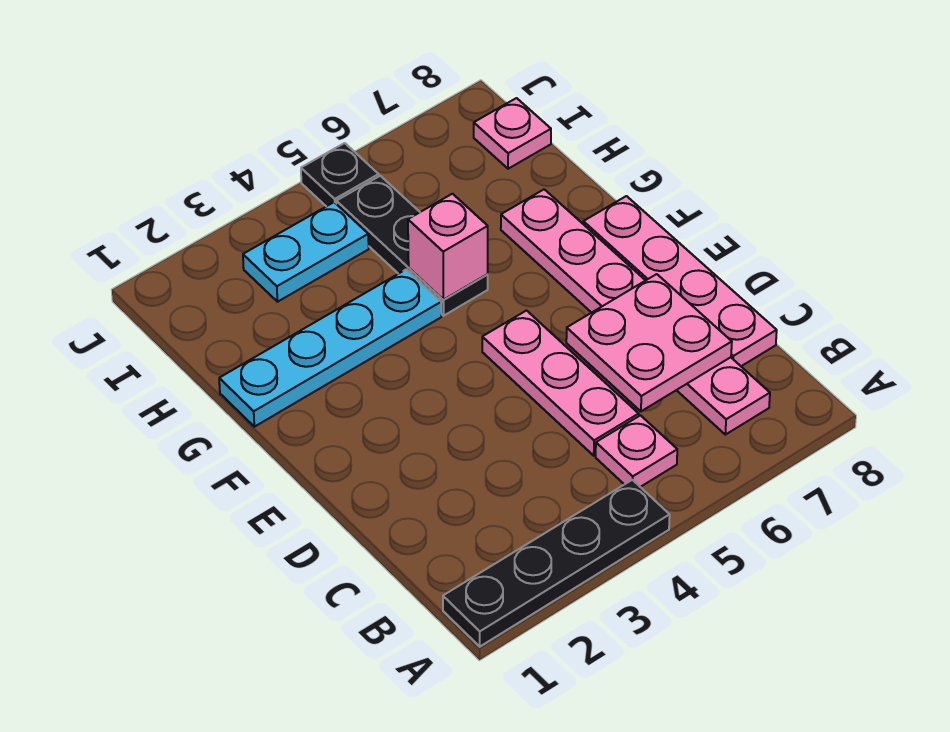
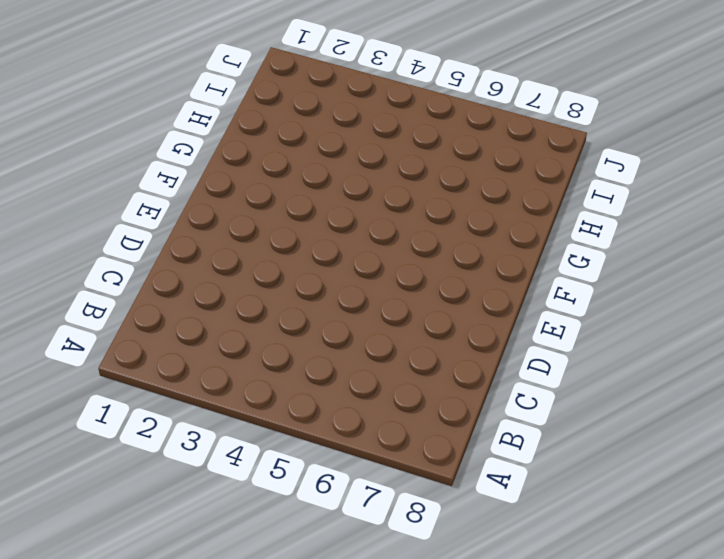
none -> black 1x4 plate [443,480,670,647]
none -> pink 1x1 plate [596,415,677,487]
none -> pink 1x6 plate [501,189,770,435]

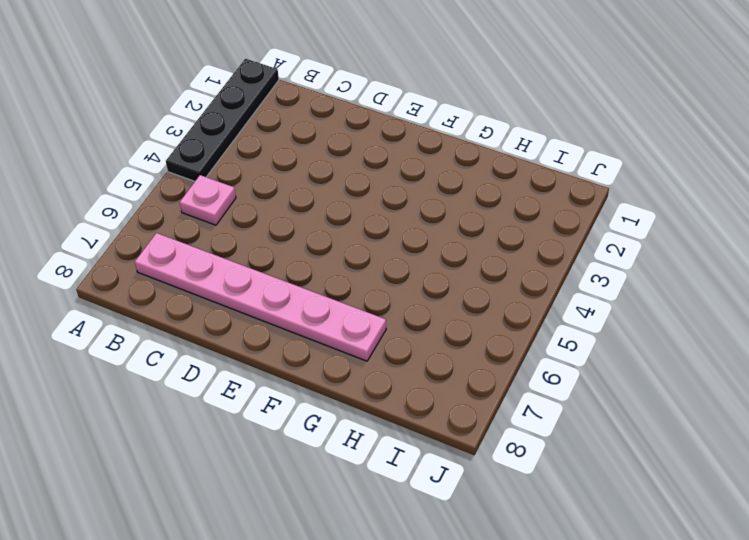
none -> pink 1x3 plate [482,311,639,456]
none -> pink 1x4 plate [583,196,777,366]
none -> cyan 1x4 plate [219,269,441,427]

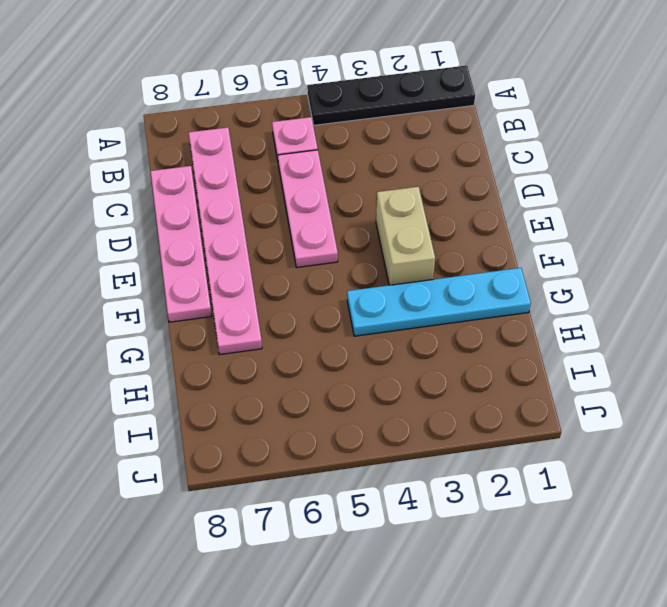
tan 1x2 brick [376,187,435,285] -> none
none -> black 1x3 plate [336,176,488,316]
none -> cyan 1x2 plate [243,202,369,302]
none -> pink 1x1 plate [474,98,551,169]

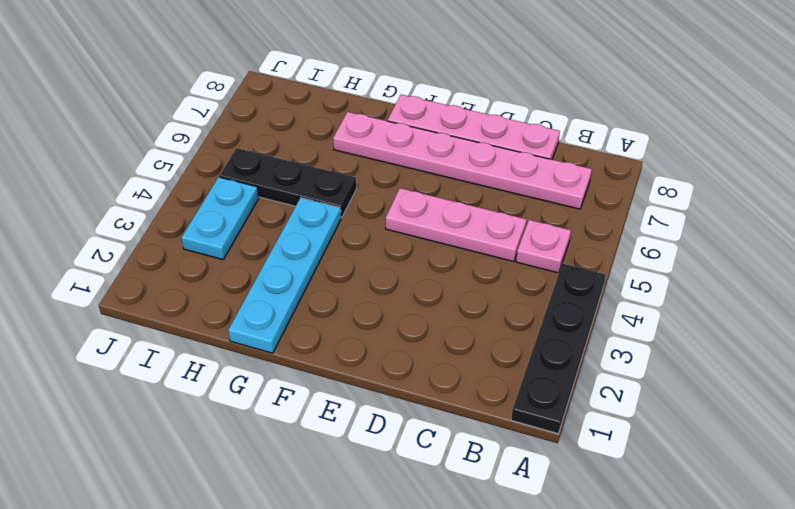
none -> pink 1x1 plate [474,98,551,169]
none -> black 1x1 plate [301,143,379,206]
none -> pink 2x2 plate [566,274,732,411]

